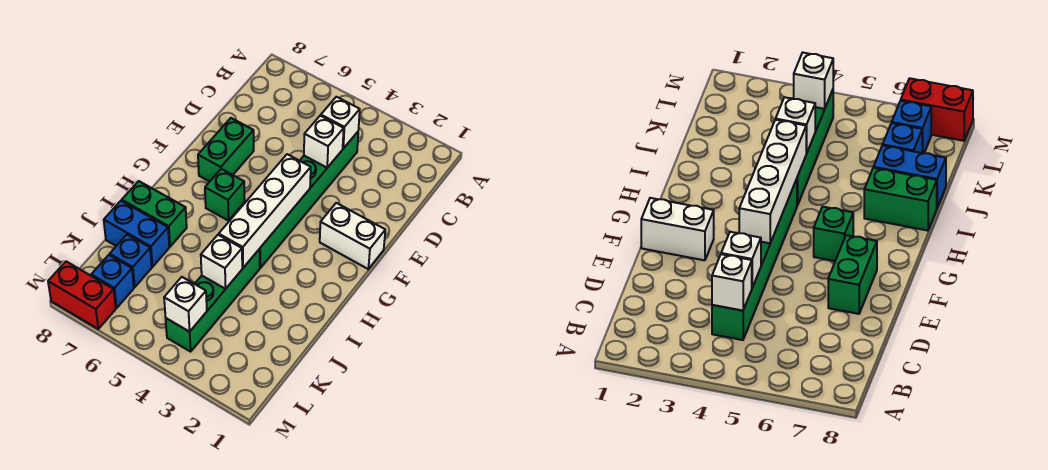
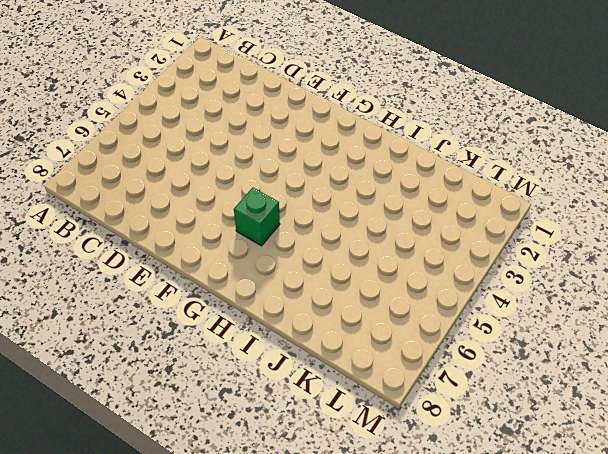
none -> green 1x6 brick [260,132,358,268]
none -> green 1x2 brick [198,118,254,182]
none -> white 1x2 brick [320,203,385,269]

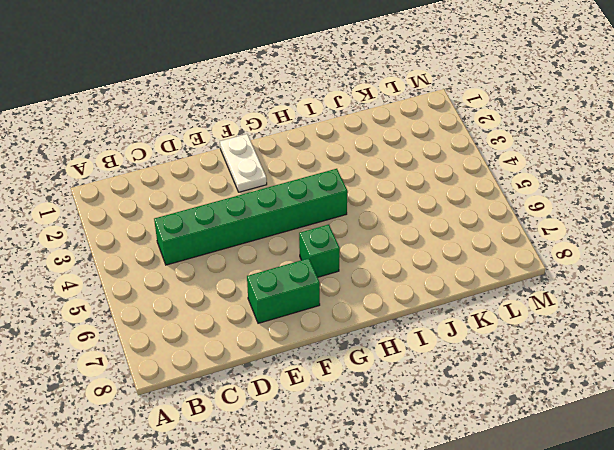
white 1x2 plate [220,134,267,192] -> white 1x2 brick [320,203,385,269]
none -> green 1x4 brick [166,249,260,352]
none -> green 1x2 brick [122,181,187,247]
none -> blue 1x2 brick [104,201,169,267]

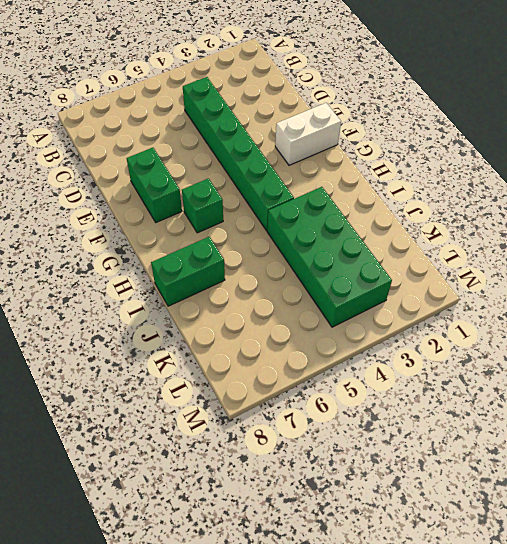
green 2x4 brick [267,187,392,327] -> green 1x4 brick [166,249,260,352]
none -> blue 1x2 brick [104,201,169,267]
none -> blue 1x1 brick [110,235,152,287]
none -> blue 1x1 brick [91,255,134,308]

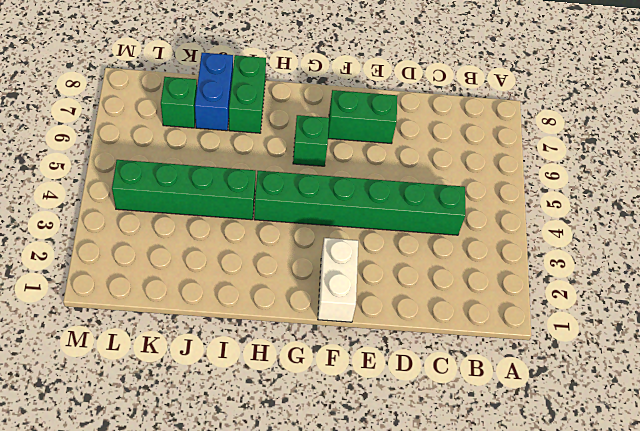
green 1x1 brick [161,77,197,128] -> blue 1x1 brick [110,235,152,287]
none -> blue 1x1 brick [91,255,134,308]
none -> red 1x2 brick [48,261,116,329]
none -> white 1x1 brick [321,97,360,149]

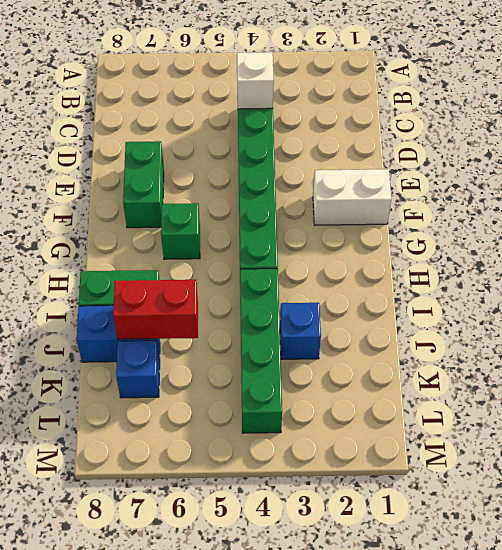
blue 1x1 brick [280,303,321,359] -> blue 1x1 brick moved to [91,255,134,308]
red 1x2 brick [113,280,198,339] -> red 1x2 brick moved to [48,261,116,329]
none -> white 1x1 brick [304,116,344,168]
none -> white 1x4 brick [219,154,311,268]
none -> white 1x1 brick [201,235,242,289]

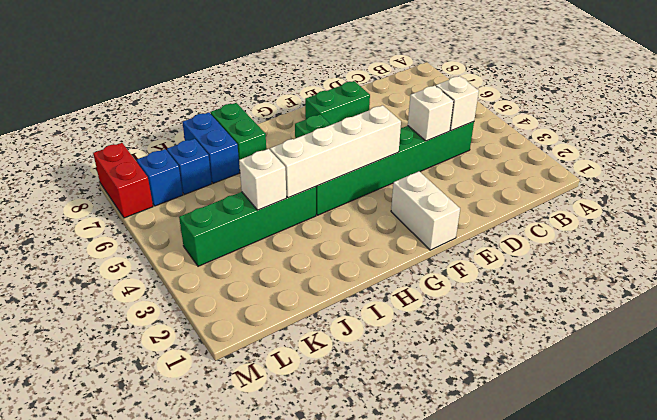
none -> white 1x1 brick [164,277,207,332]

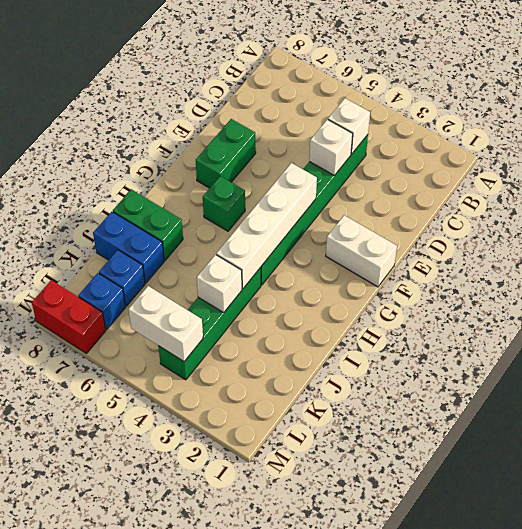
white 1x2 brick [128,286,203,362] -> white 1x1 brick [164,277,207,332]

